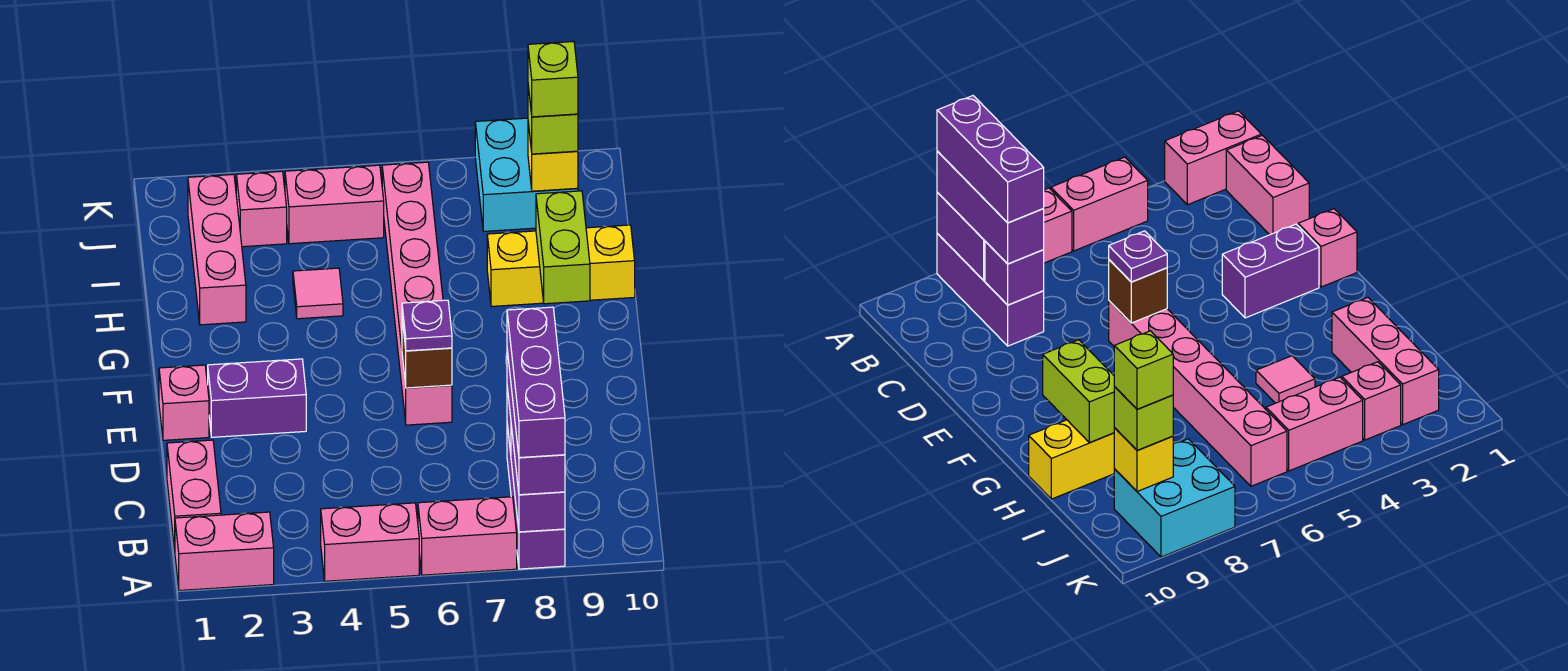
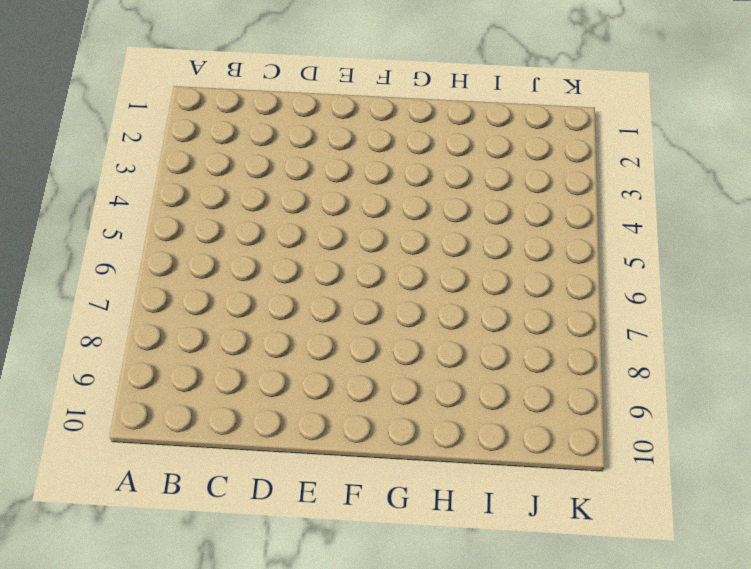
none -> pink 1x2 brick [175,512,274,590]
none -> pink 1x2 brick [321,503,419,581]
none -> pink 1x2 brick [418,497,517,575]

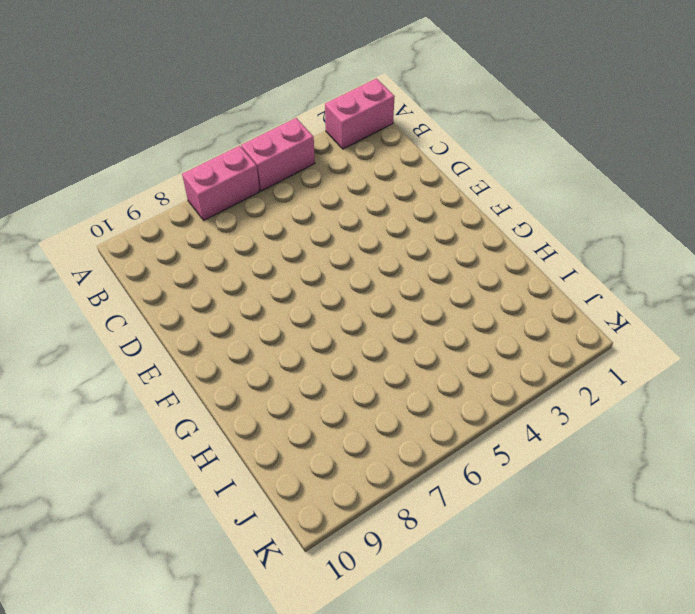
none -> purple 1x3 brick [507,425,565,569]
none -> pink 1x2 brick [167,440,221,550]
none -> pink 1x1 brick [159,365,209,440]

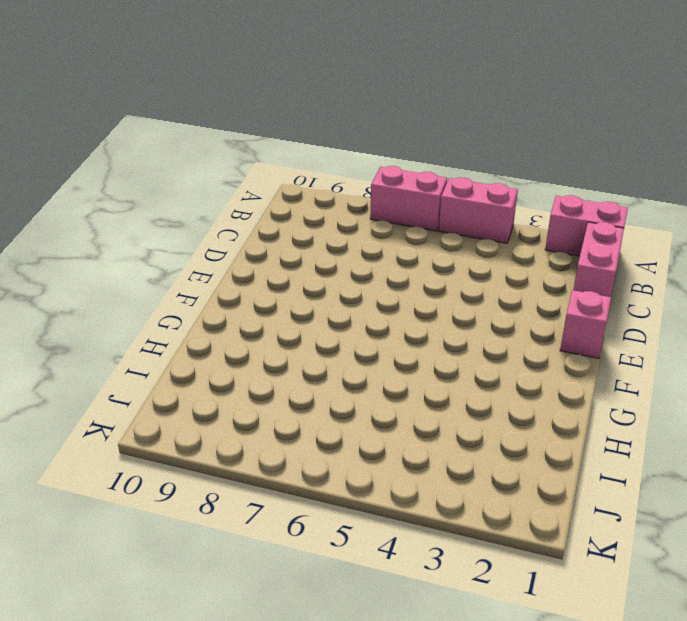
none -> purple 1x3 brick [507,425,565,569]
none -> purple 1x2 brick [208,359,306,437]
none -> pink 1x6 brick [382,162,452,425]

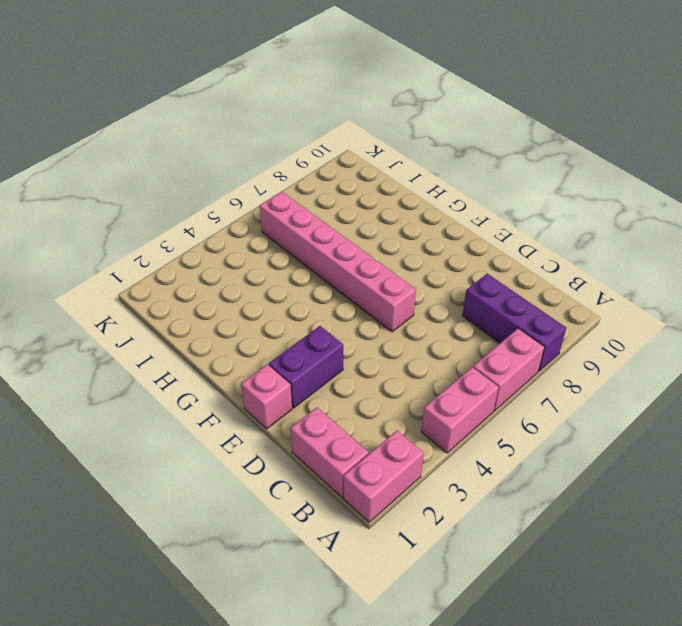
none -> pink 1x3 brick [188,174,246,325]
none -> pink 1x1 tile [293,268,343,319]
none -> yellow 1x3 brick [487,225,635,307]

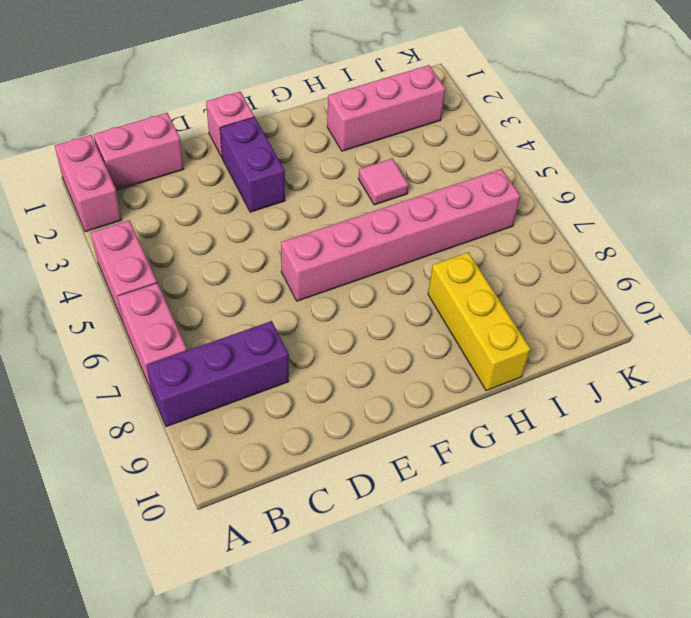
none -> pink 1x1 brick [236,171,287,247]
none -> pink 1x2 brick [285,165,384,244]
none -> cyan 2x2 brick [475,118,578,231]

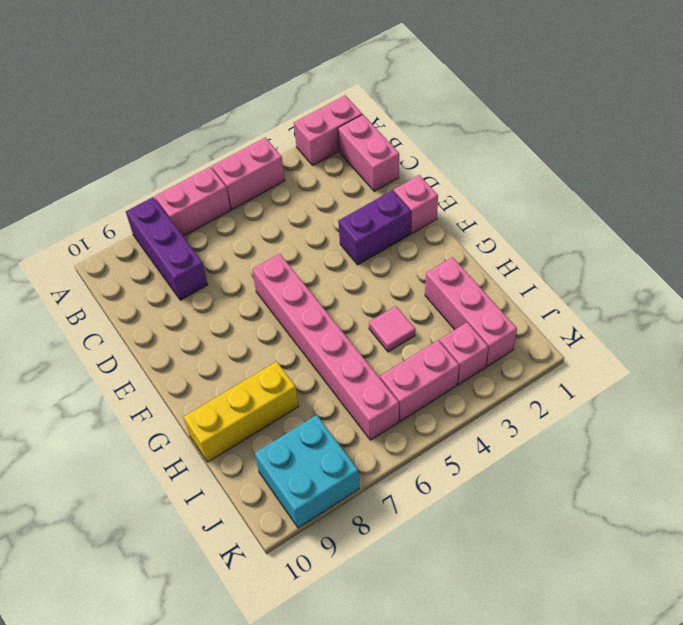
none -> purple 1x2 brick [511,426,565,532]
none -> purple 1x1 brick [985,241,1044,305]
none -> brown 1x1 brick [402,320,452,388]

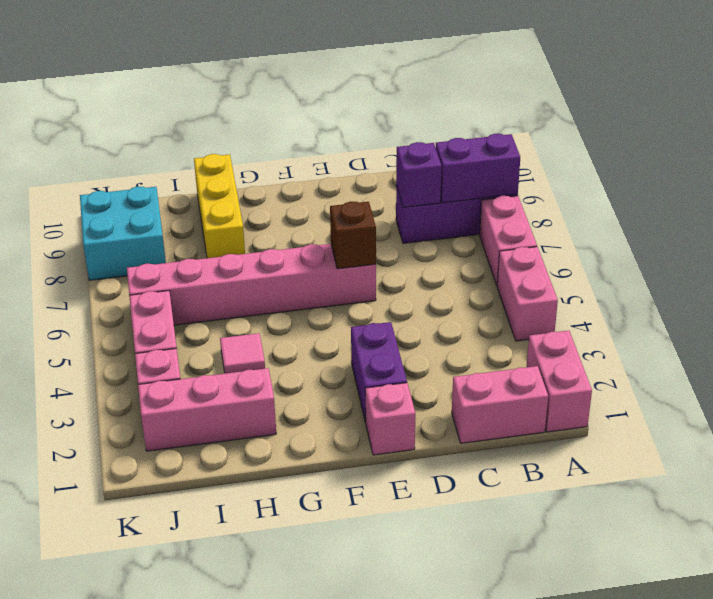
none -> lime 1x2 brick [536,191,590,304]
none -> yellow 1x1 brick [528,123,578,191]
none -> purple 1x3 brick [507,350,565,495]

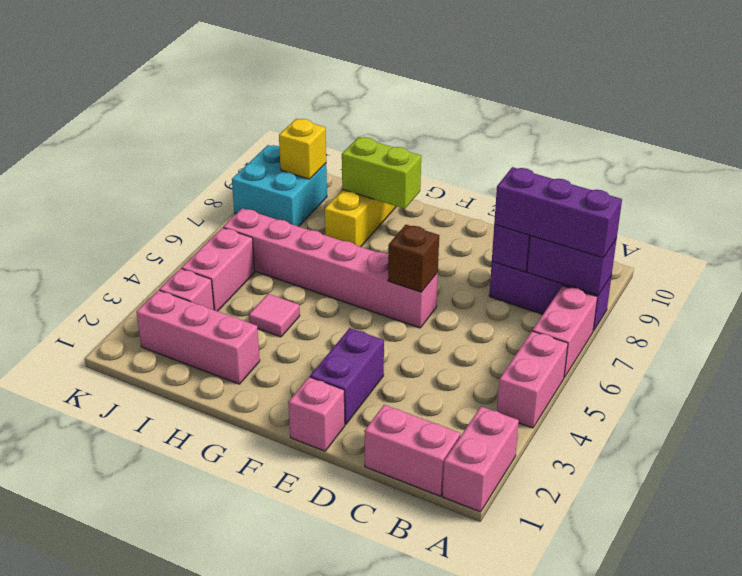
none -> purple 1x1 plate [402,300,452,351]
none -> lime 1x1 brick [528,86,578,154]
none -> purple 1x3 brick [507,307,565,458]

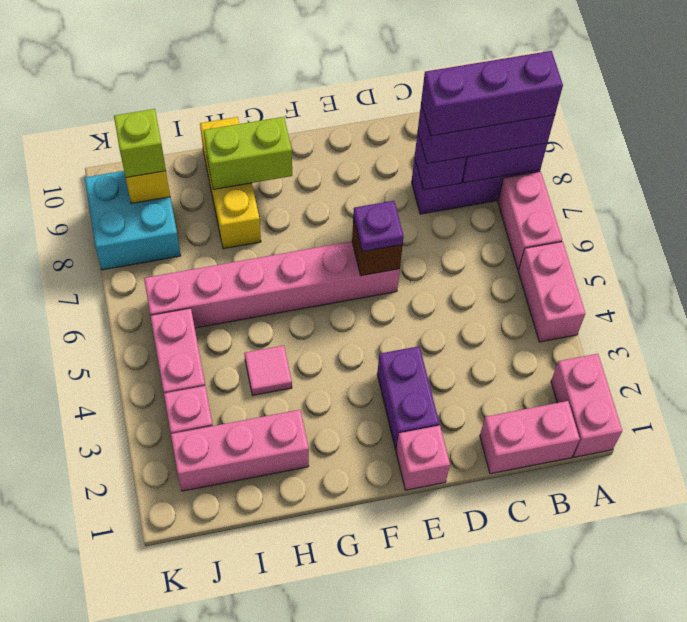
none -> lime 1x1 brick [528,42,578,117]

